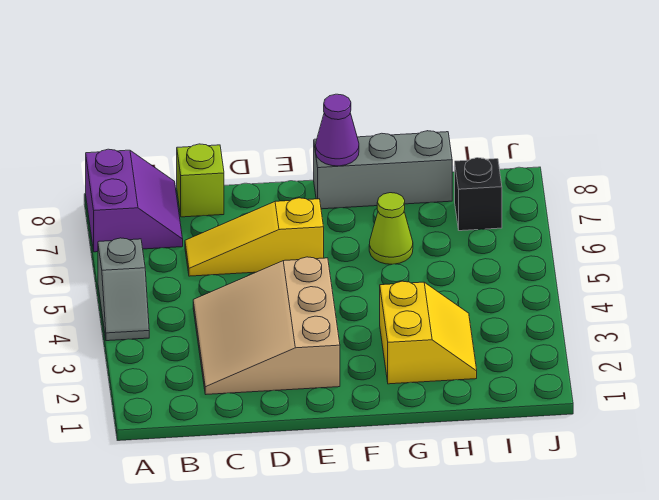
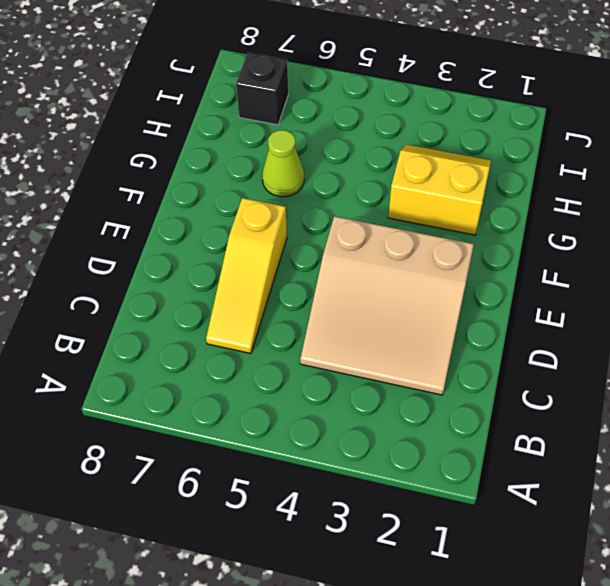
none -> grey 1x2 slope [98,238,149,341]
none -> purple 2x2 slope [86,149,183,252]

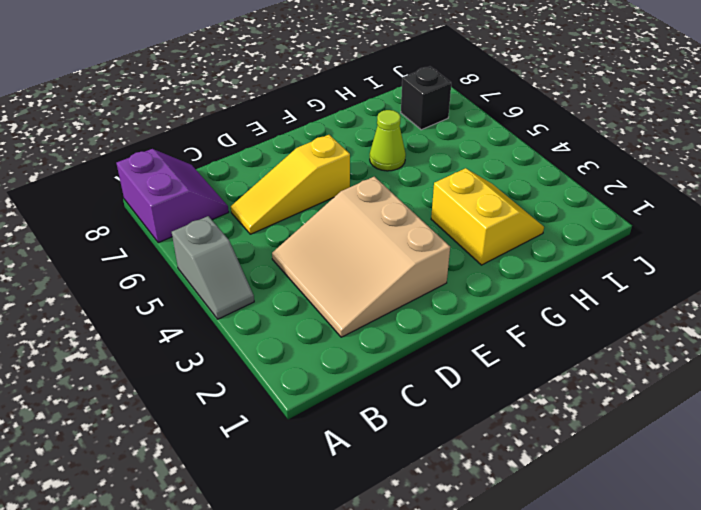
none -> lime 1x1 brick [177,144,224,217]
none -> grey 1x3 brick [314,131,452,209]

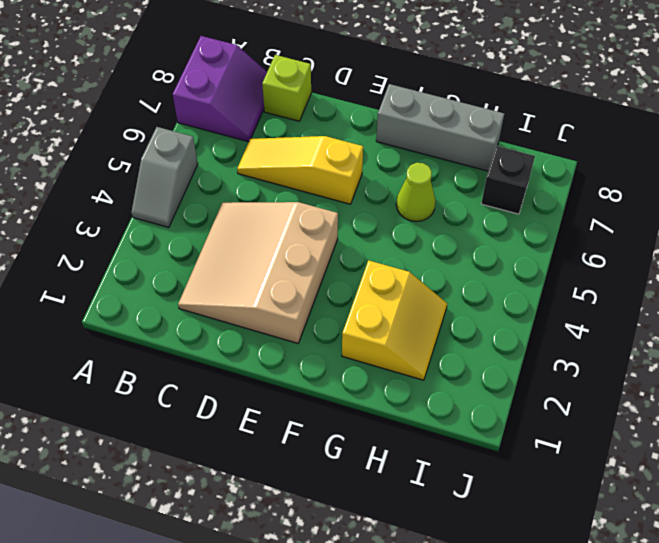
none -> purple 1x1 cone [316,94,359,166]

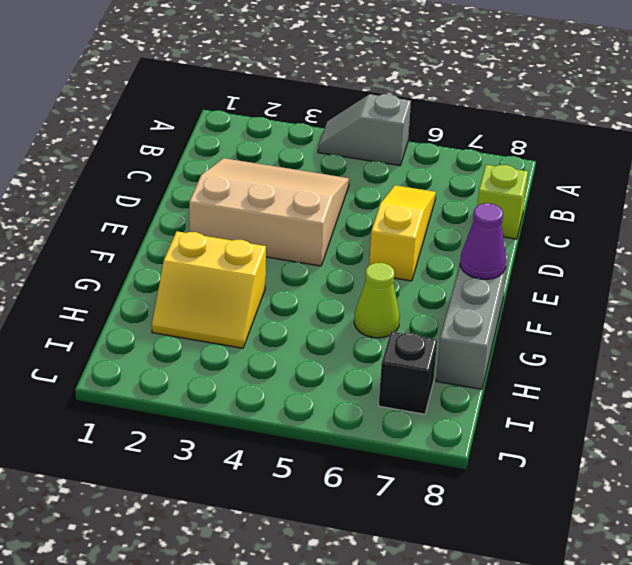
none -> purple 2x2 slope [86,149,183,252]

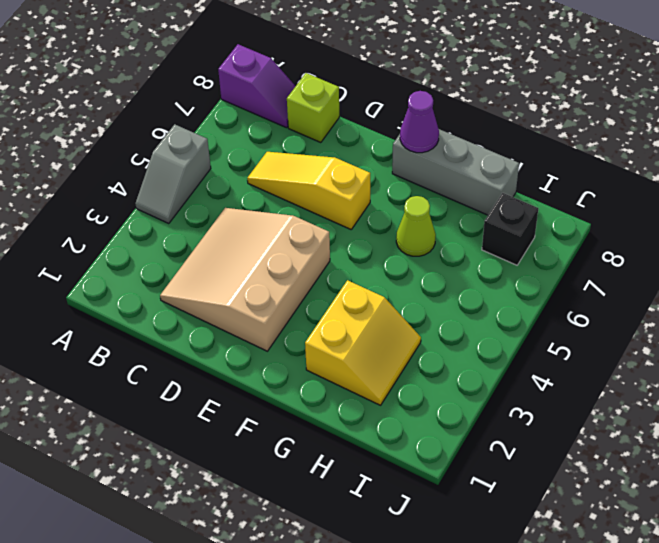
purple 1x2 slope [218,44,296,128] -> purple 2x2 slope [86,149,183,252]

